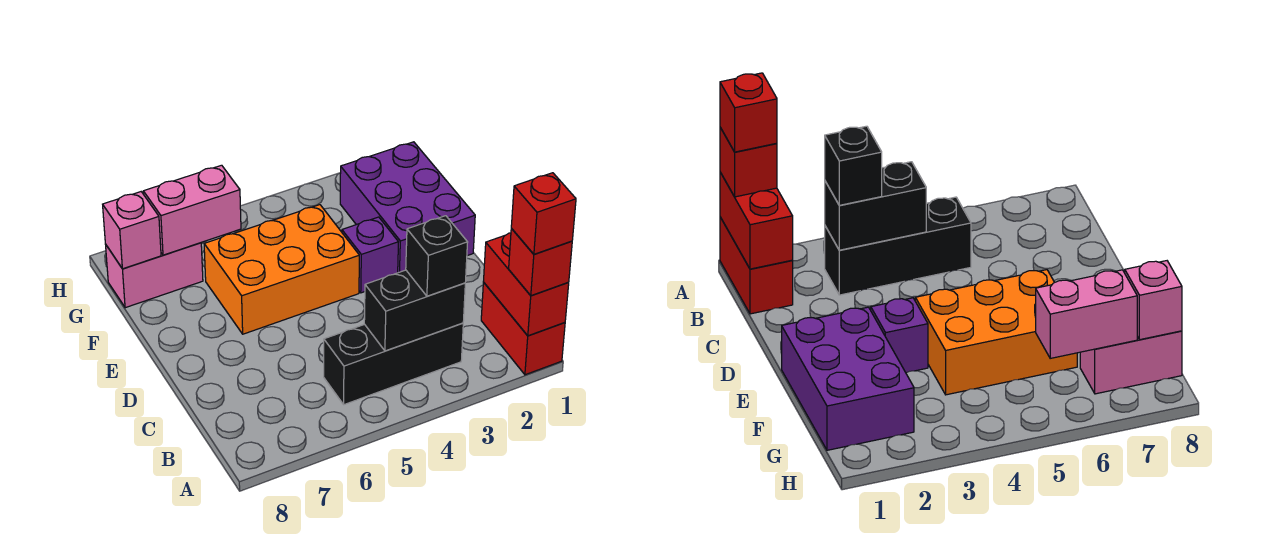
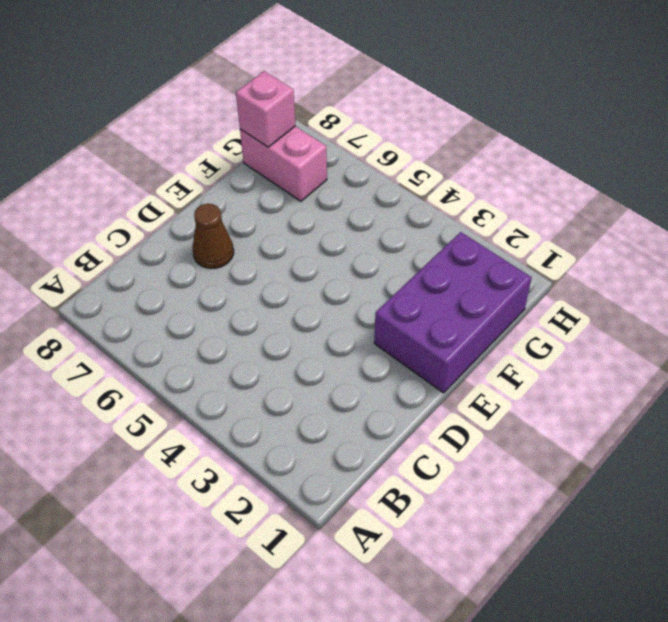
brown 1x1 cone [193,204,234,268] -> none
none -> red 1x2 brick [481,282,565,375]
none -> black 1x3 brick [324,323,463,405]
none -> purple 1x1 brick [342,217,398,293]

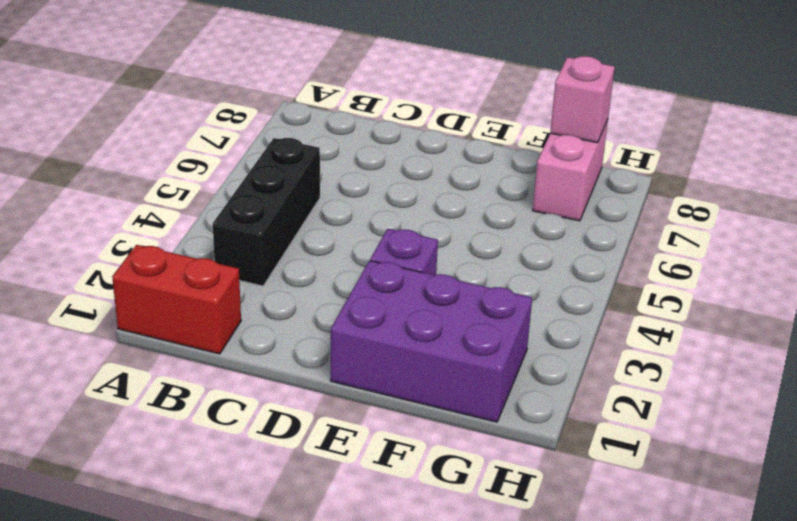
none -> orange 2x3 brick [204,205,359,334]
none -> red 1x2 brick [483,233,569,336]
none -> black 1x2 brick [364,270,465,351]

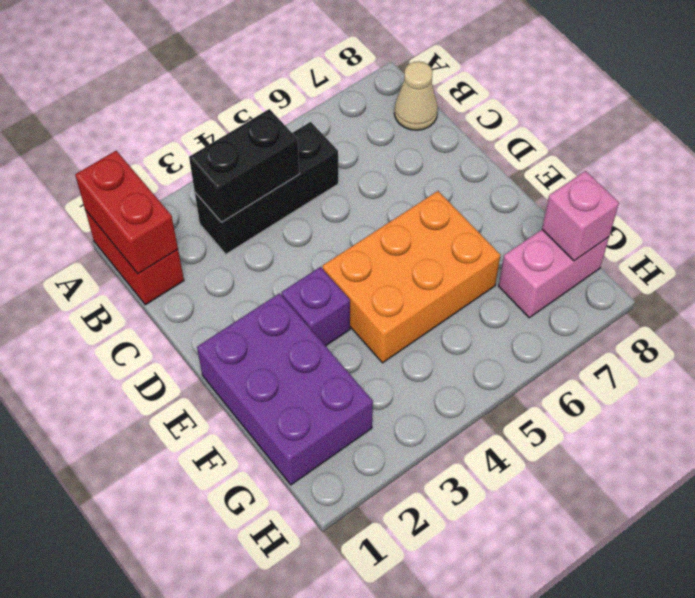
tan 1x1 cone [394,61,438,130] -> none
none -> pink 1x2 brick [143,165,241,255]
none -> red 1x1 brick [509,229,572,296]
none -> black 1x1 brick [406,216,468,296]

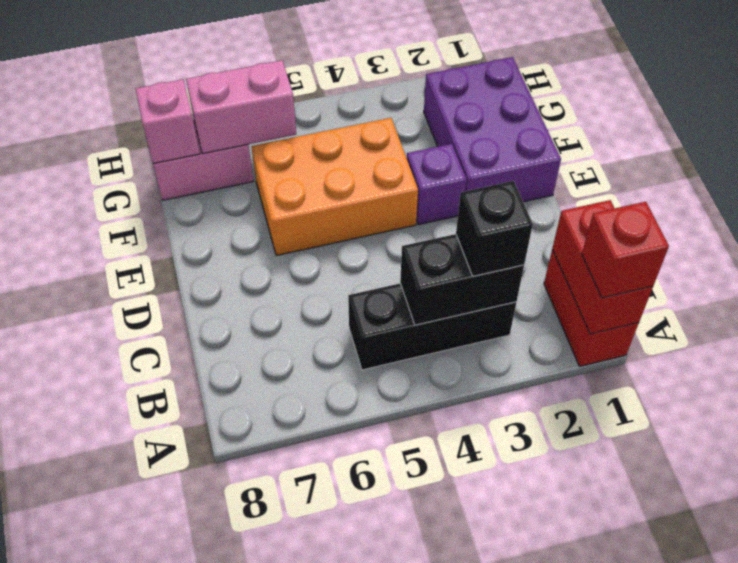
none -> red 1x1 brick [511,173,576,254]

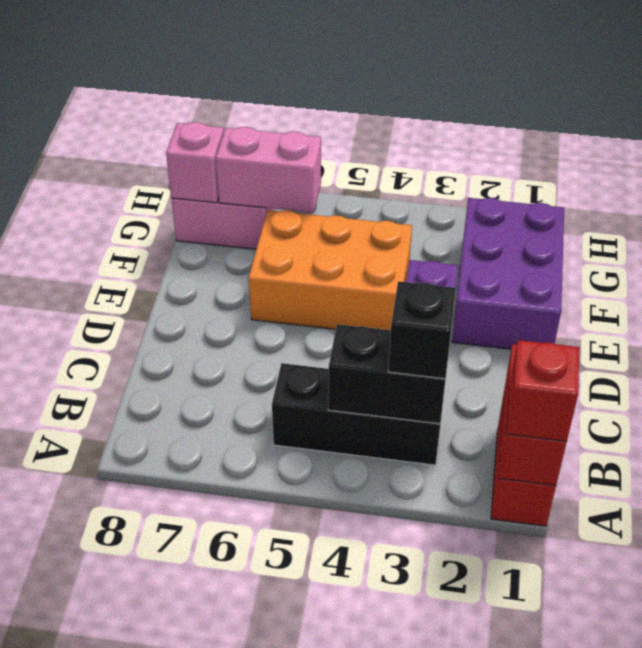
none -> red 1x1 brick [511,173,576,254]

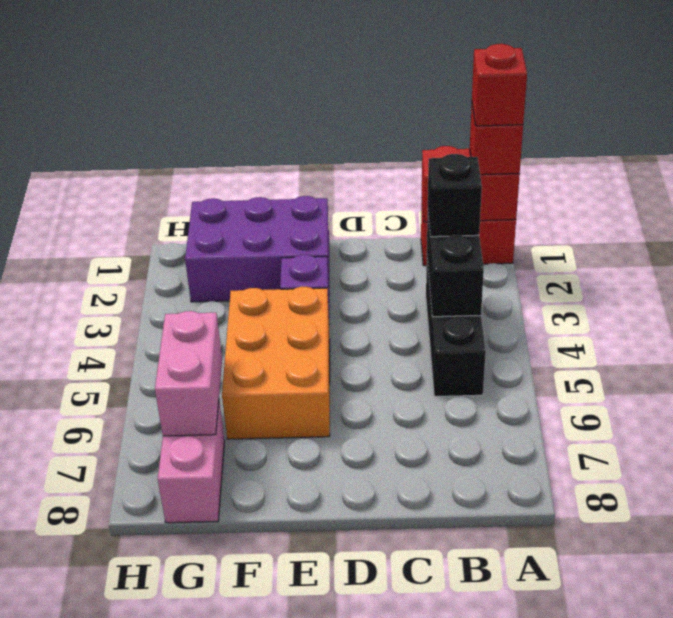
none -> pink 1x1 brick [103,192,161,269]

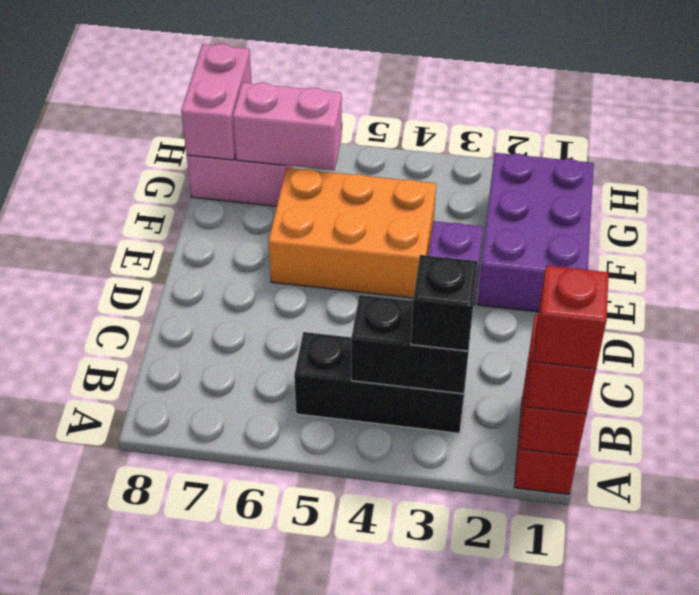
pink 1x2 brick [181,44,252,160] -> pink 1x1 brick [103,192,161,269]

